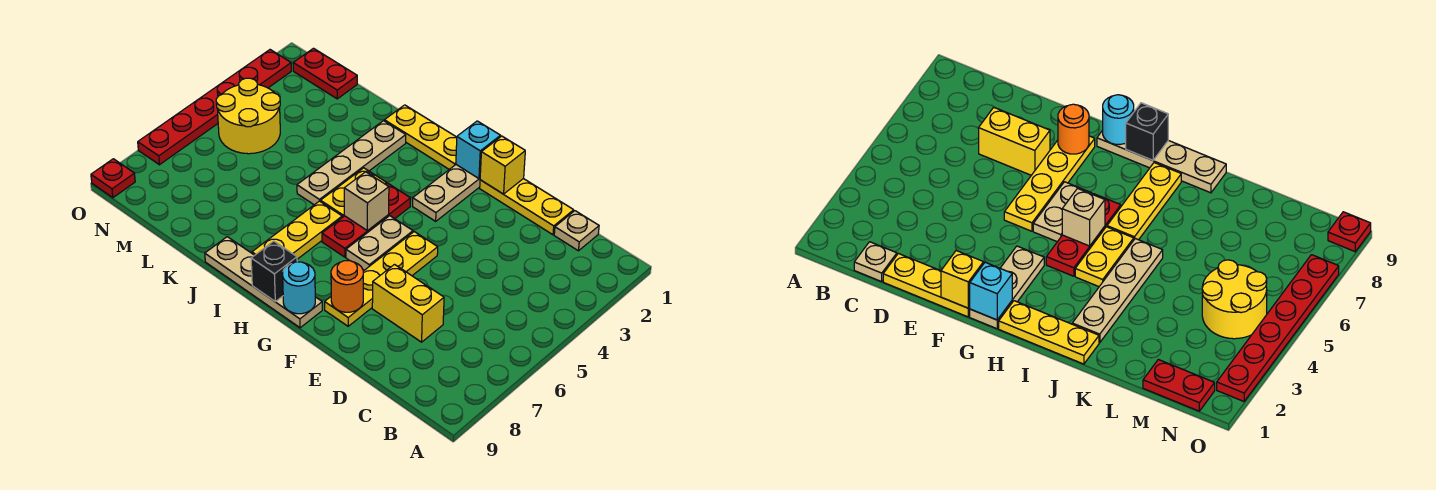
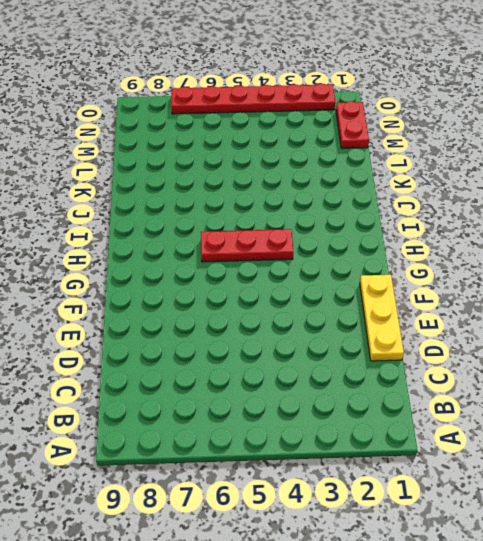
none -> tan 1x1 plate [554,211,599,251]
none -> yellow 1x2 brick [372,265,444,342]
none -> yellow 1x4 plate [325,232,438,326]

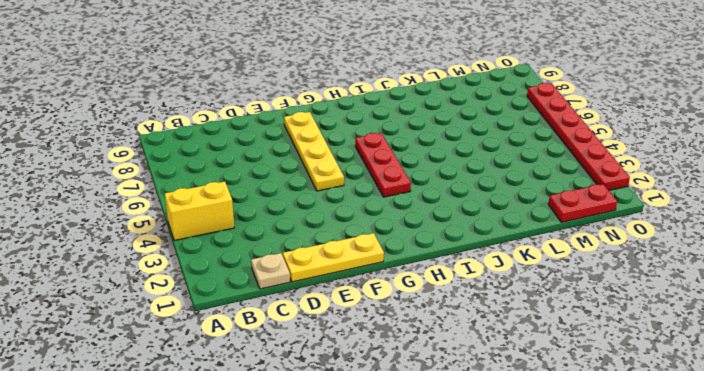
yellow 1x2 brick [165,182,234,241] -> yellow 1x2 brick moved to [372,265,444,342]
none -> tan 1x3 plate [413,165,480,221]
none -> tan 1x2 plate [346,216,413,270]
none -> tan 1x4 plate [205,237,322,328]

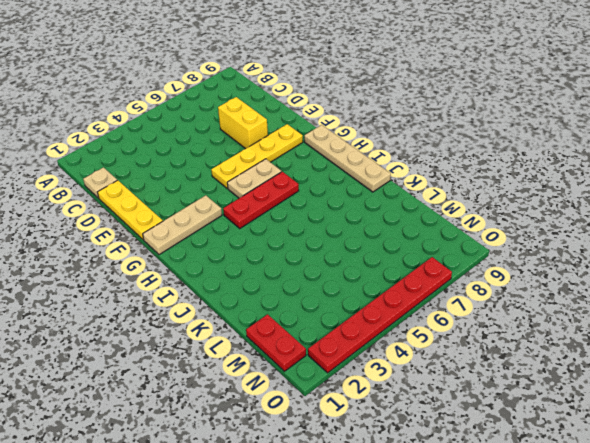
none -> yellow 1x3 plate [384,105,457,169]
none -> yellow 1x2 plate [321,168,386,217]
none -> yellow 1x3 plate [252,201,342,259]

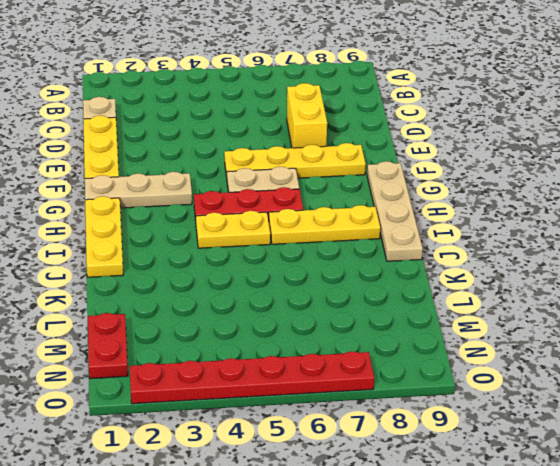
none -> tan 1x4 plate [297,121,406,205]
none -> yellow 2x2 round brick [216,78,280,154]
none -> red 1x1 plate [91,159,135,198]

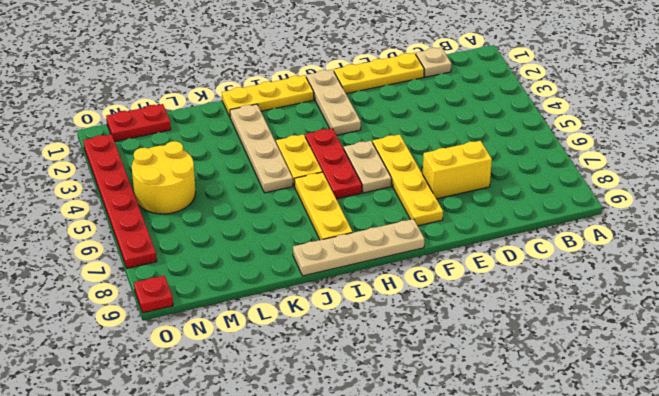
none -> yellow 1x1 brick [480,136,525,194]
none -> orange 1x1 round brick [331,261,363,312]
none -> cyan 1x1 brick [456,121,501,178]

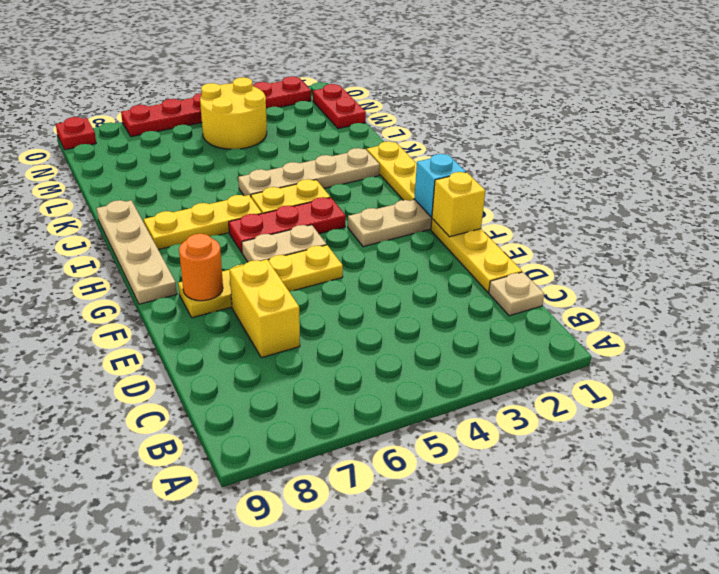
none -> cyan 1x1 round brick [283,262,315,314]
none -> tan 1x1 brick [344,172,389,231]
none -> black 1x1 brick [251,241,297,301]

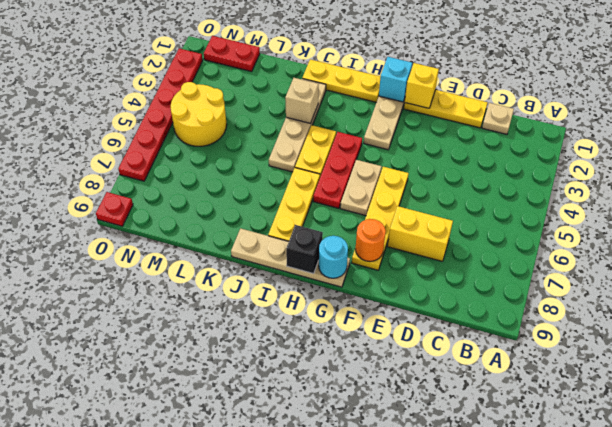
tan 1x1 brick [285,78,318,123] -> tan 1x1 brick moved to [344,172,389,231]

